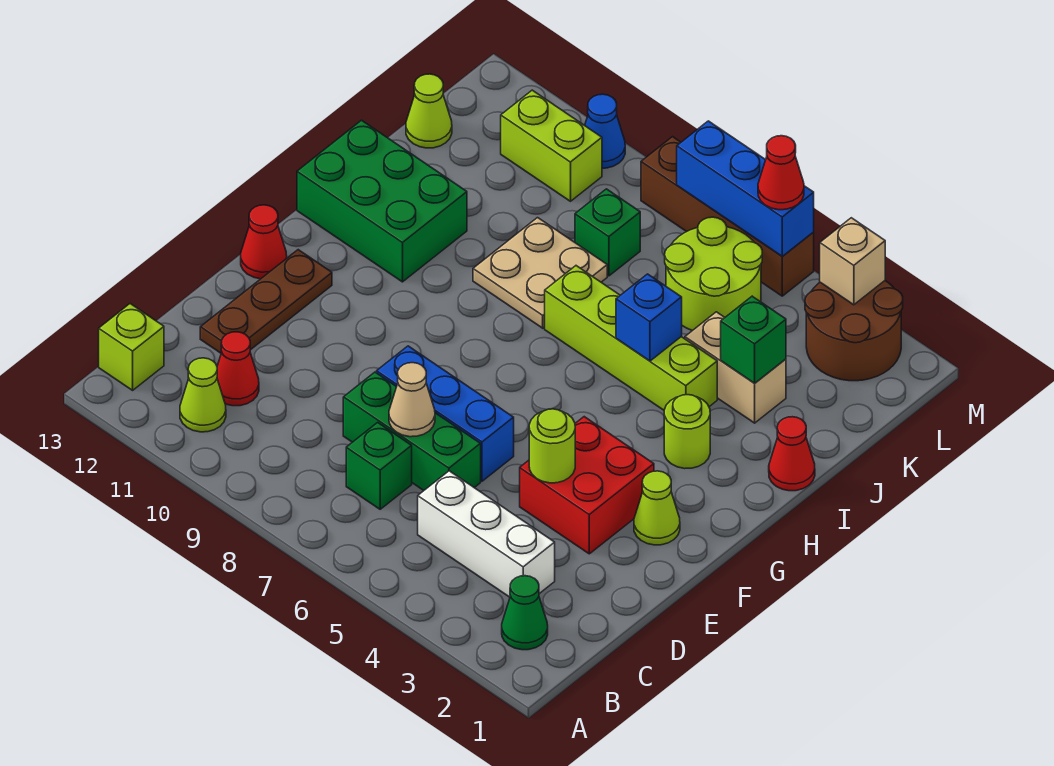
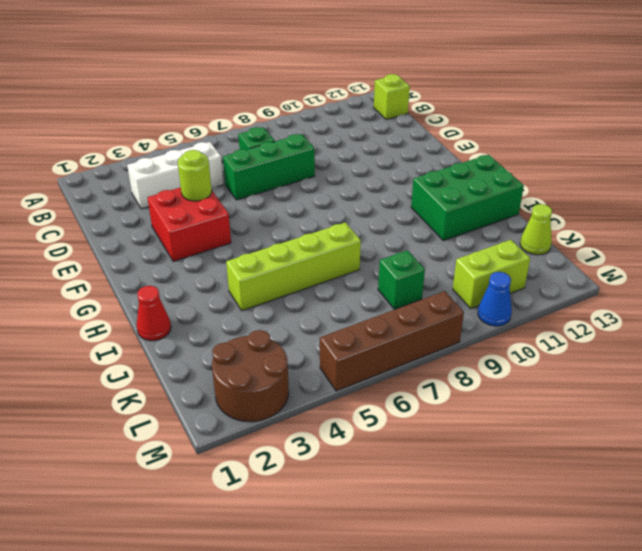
none -> green 1x1 cone [502,576,548,650]
none -> lime 1x1 cone [180,358,226,432]
none -> red 1x1 cone [217,332,259,406]
none -> brown 1x3 plate [200,250,332,353]

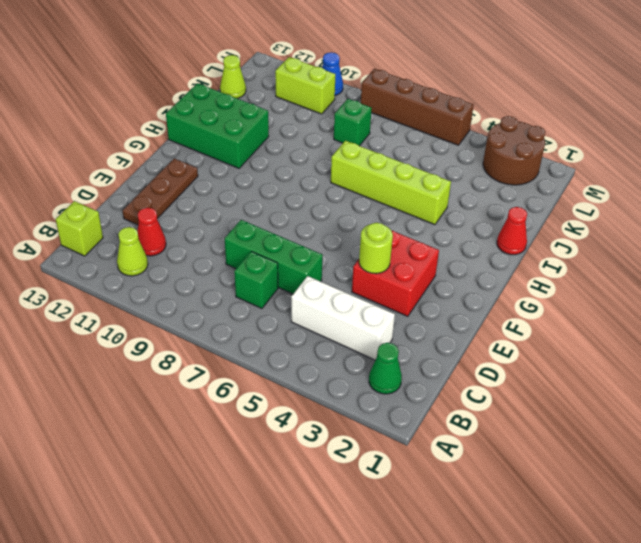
none -> blue 1x3 brick [377,346,514,481]
none -> lime 1x1 cone [634,471,680,545]
none -> red 1x1 cone [241,205,287,279]
none -> lime 1x1 round brick [664,395,710,469]

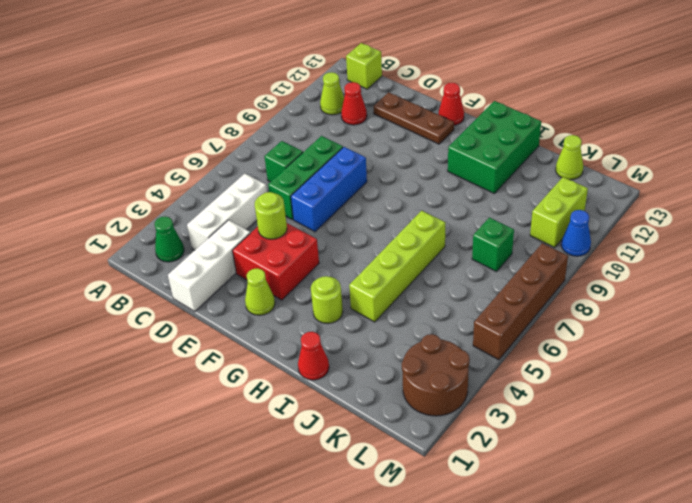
white 1x3 brick [168,220,250,312] -> none
none -> tan 2x2 plate [473,218,607,328]
none -> tan 1x2 brick [685,312,786,423]
none -> lime 2x2 round brick [665,217,762,331]
none -> tan 1x1 cone [389,363,435,437]

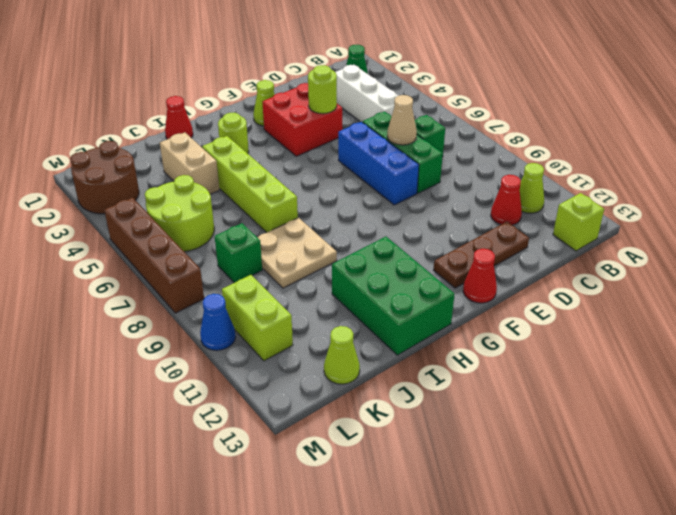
none -> blue 1x1 brick [616,274,682,361]
none -> green 1x1 brick [721,296,786,383]
none -> tan 1x1 brick [820,218,885,305]
none -> blue 1x3 brick [677,121,814,256]

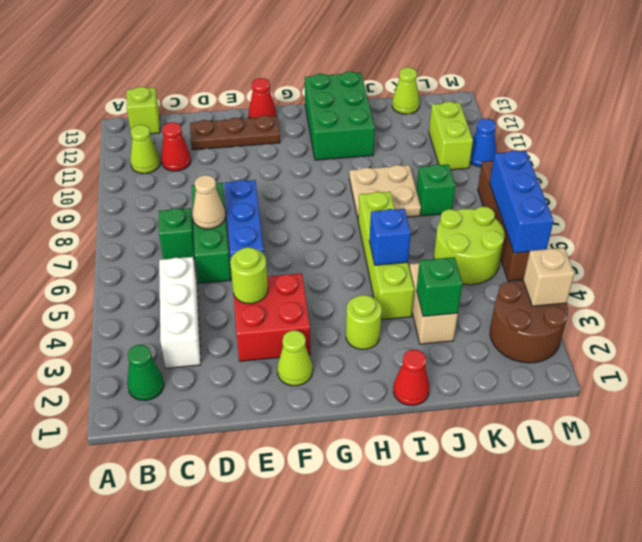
none -> red 1x1 cone [758,136,804,210]

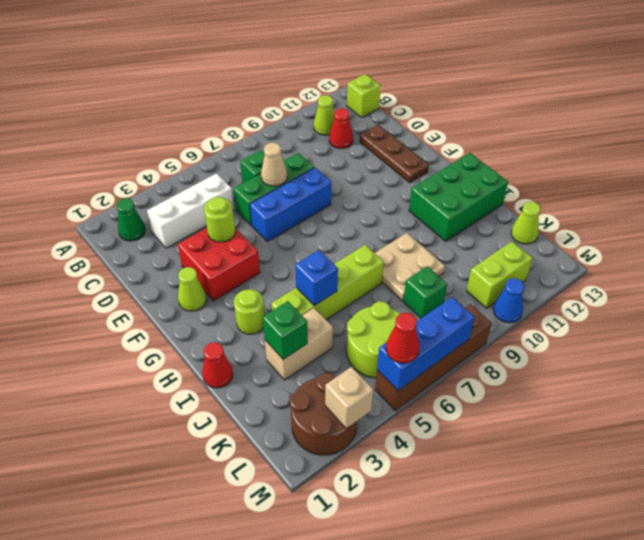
none -> red 1x1 cone [241,205,287,279]

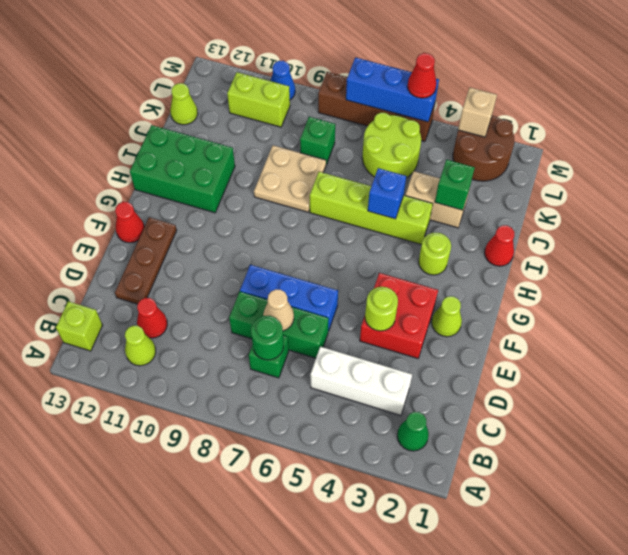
green 1x1 round brick [251,316,284,360] -> none

